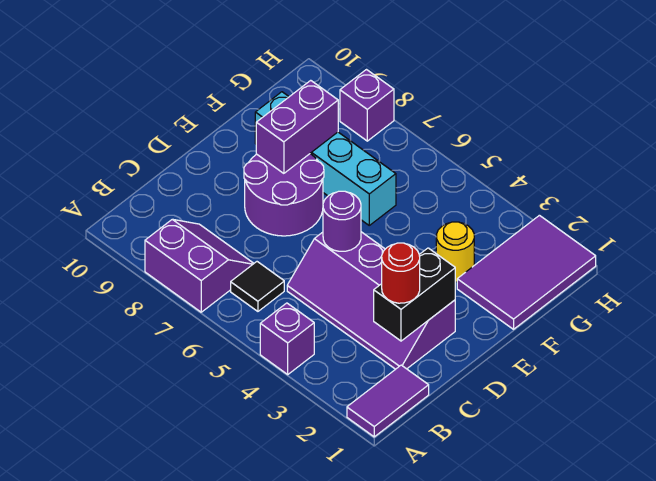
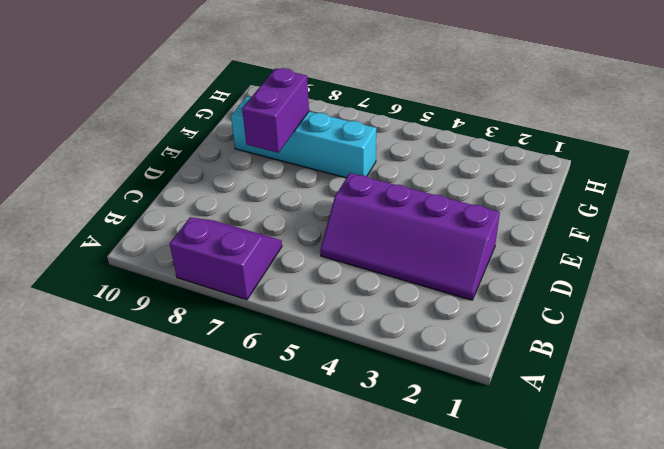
none -> purple 1x2 tile [347,365,429,437]
none -> purple 1x1 brick [260,303,314,374]
none -> black 1x1 tile [231,262,284,311]

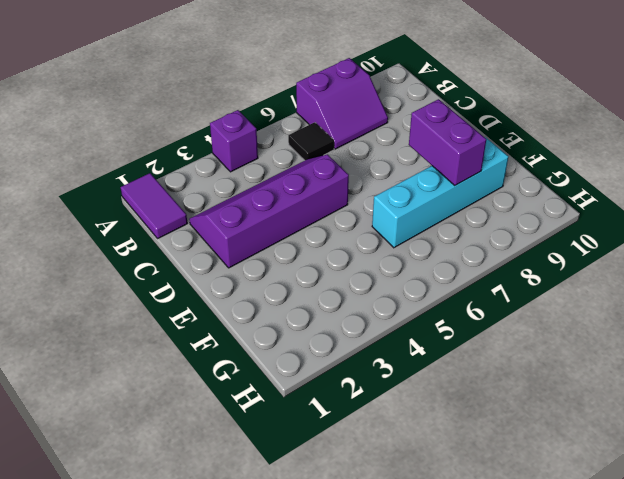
none -> purple 2x2 round brick [244,154,324,236]
none -> purple 2x3 tile [457,215,596,329]
none -> yellow 1x1 round brick [436,222,474,282]

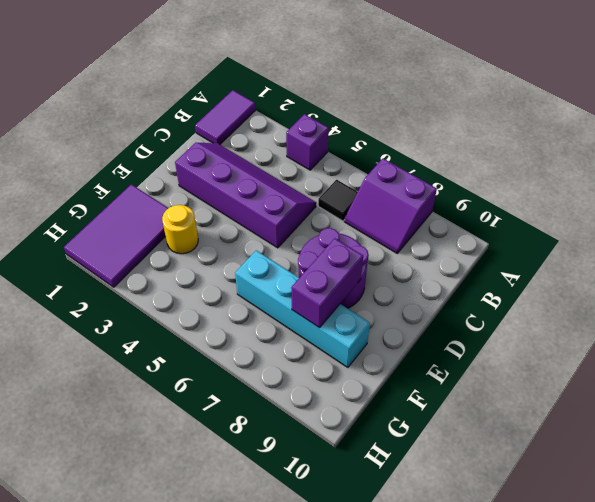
none -> purple 1x1 brick [340,70,394,141]
none -> black 1x2 brick [374,248,455,341]
none -> purple 1x1 round brick [323,191,361,251]

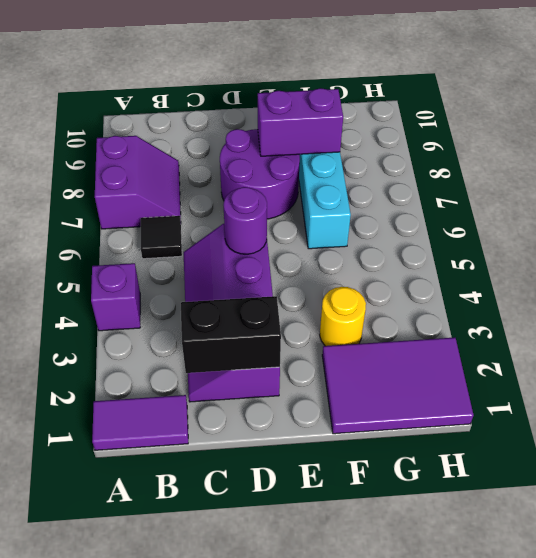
none -> purple 1x1 brick [340,70,394,141]
none -> red 1x1 round brick [382,243,420,303]

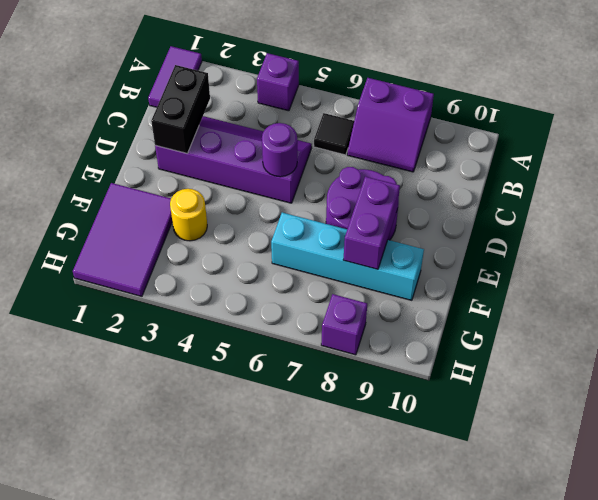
none -> red 1x1 round brick [382,243,420,303]

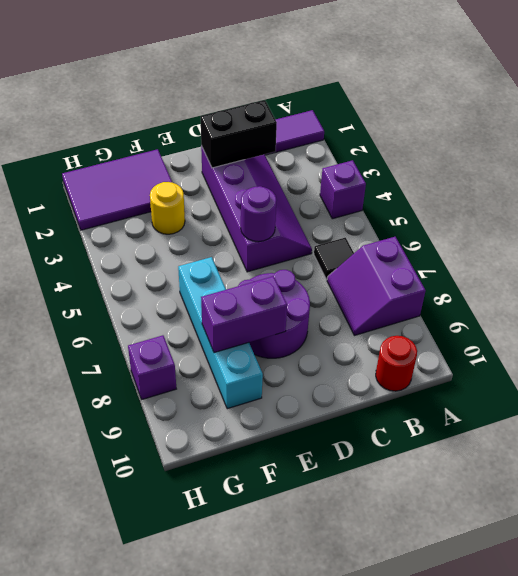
red 1x1 round brick [376,336,417,391] -> red 1x1 round brick moved to [382,243,420,303]

